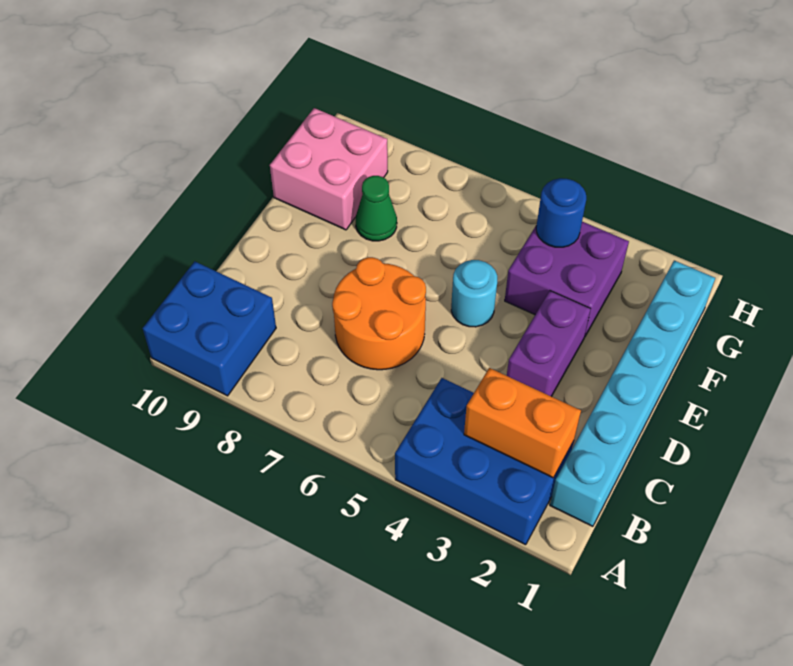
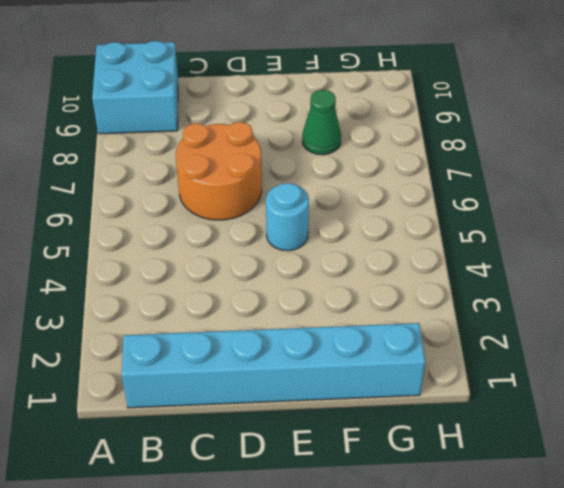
cyan 2x2 brick [92,41,178,134] -> blue 2x2 brick [143,261,276,396]
none -> blue 2x3 brick [395,378,574,545]
none -> purple 1x2 brick [507,291,591,396]

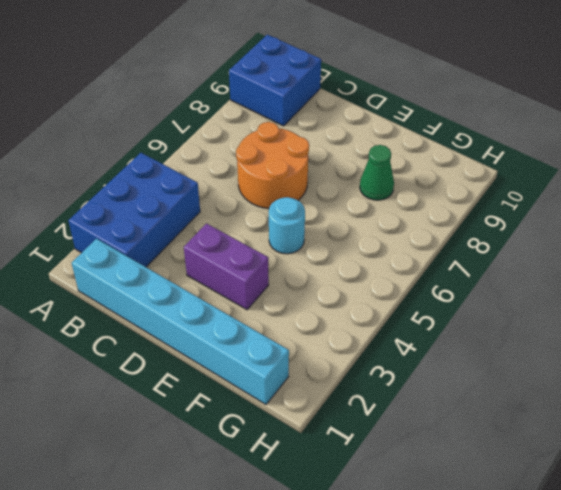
none -> purple 2x2 brick [505,222,629,336]
none -> pink 2x2 brick [270,108,388,230]

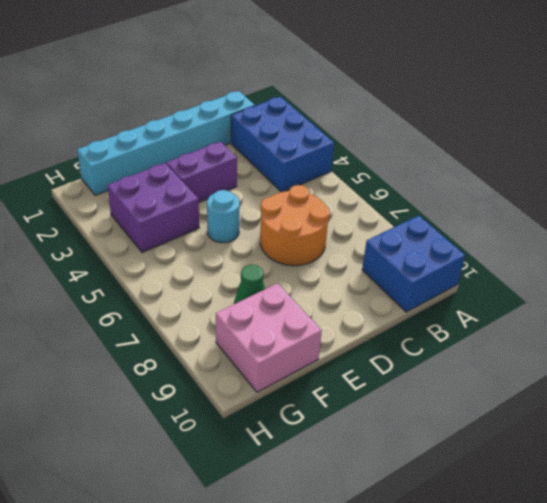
none -> orange 1x2 brick [464,368,581,478]
none -> blue 1x1 round brick [536,178,586,247]

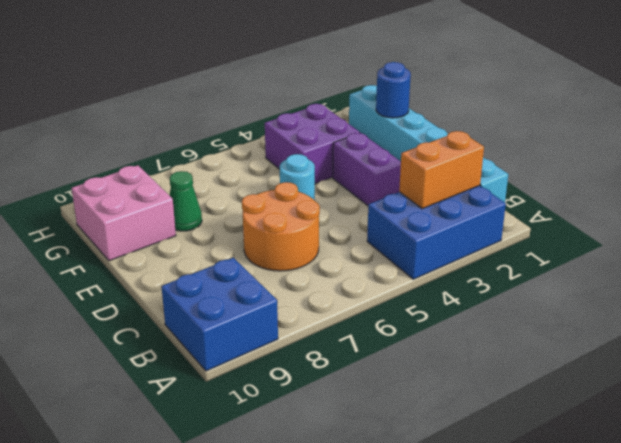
blue 1x1 round brick [376,62,411,118] -> blue 1x1 round brick moved to [536,178,586,247]

